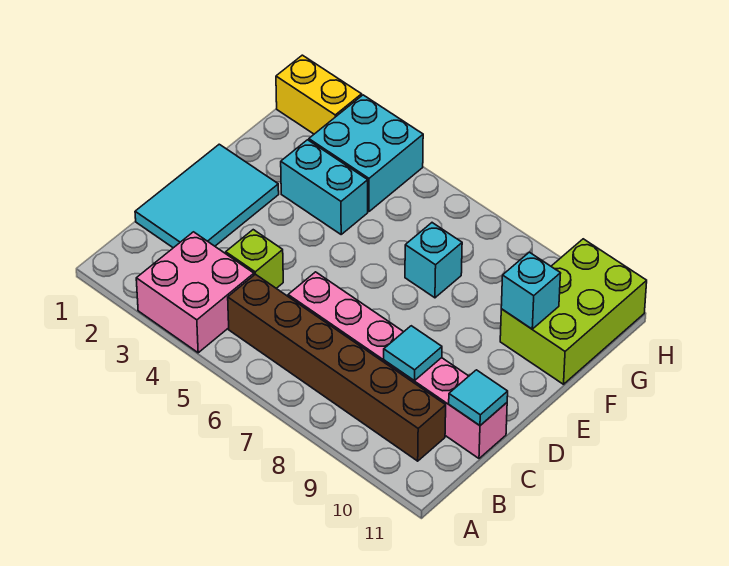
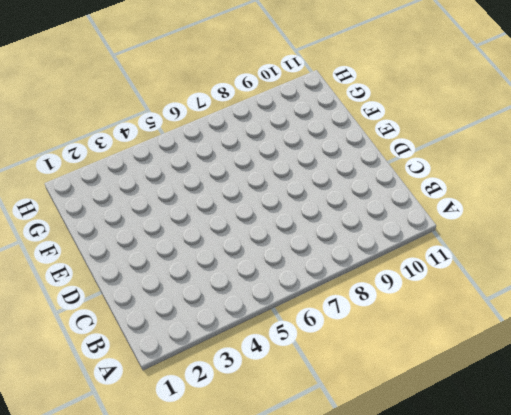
none -> pink 2x2 brick [136,232,254,353]
none -> brown 1x6 brick [228,274,446,461]
none -> cyan 2x3 tile [135,144,279,248]

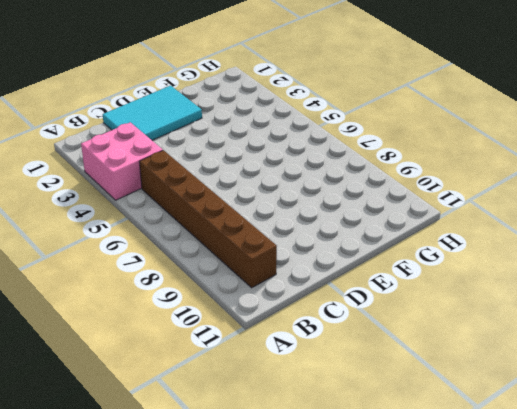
none -> lime 1x1 brick [226,230,283,288]
none -> pink 1x6 brick [288,272,507,458]
none -> cyan 1x2 brick [281,140,368,234]

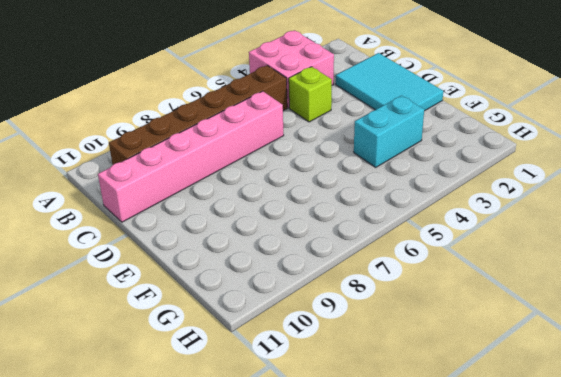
none -> cyan 1x1 brick [405,223,462,298]
none -> lime 2x3 brick [500,239,647,384]
none -> cyan 2x2 brick [309,95,423,211]

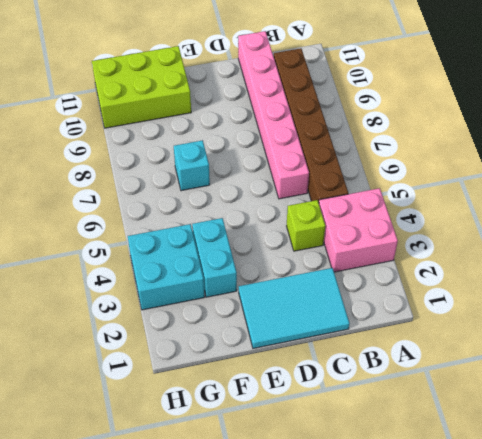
none -> yellow 1x2 brick [276,55,362,134]
none -> cyan 1x1 tile [384,326,442,381]
none -> cyan 1x1 tile [449,370,508,425]

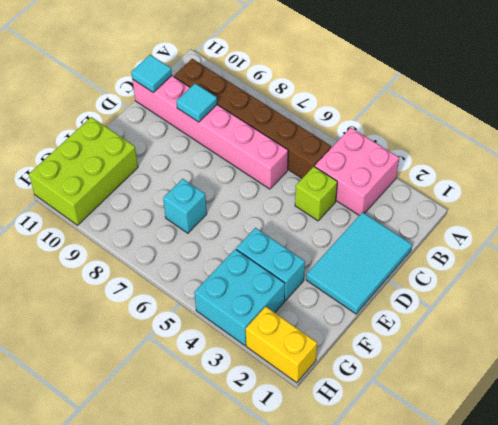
none -> cyan 1x1 brick [501,252,561,329]

